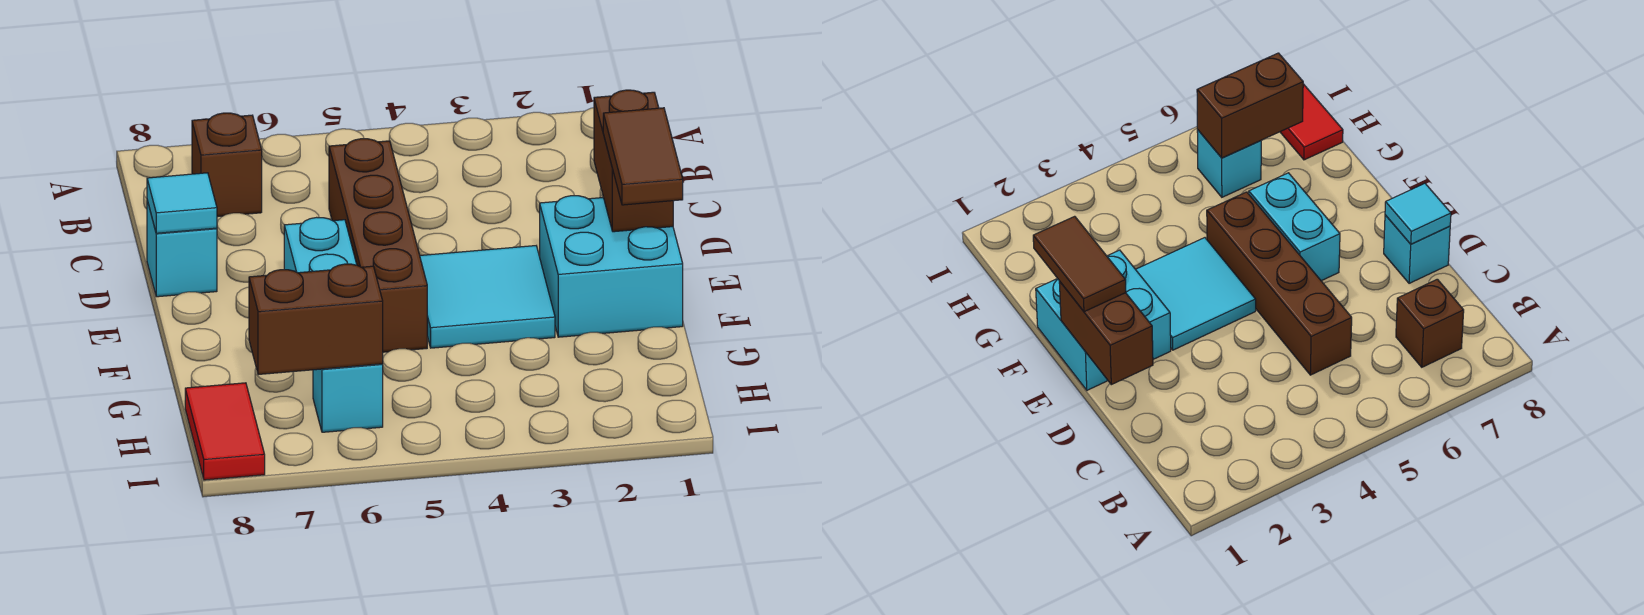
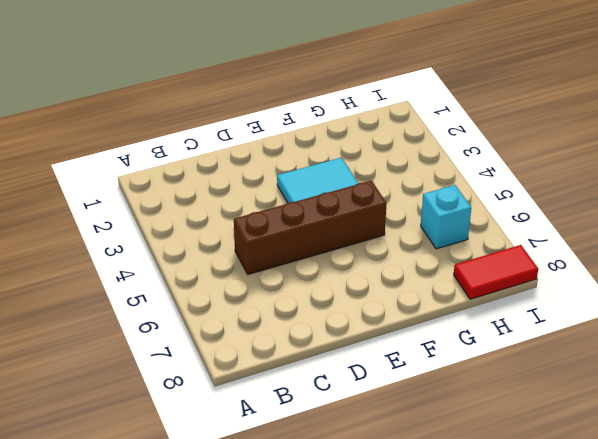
none -> brown 1x1 brick [192,113,262,217]
none -> cyan 1x1 brick [147,200,217,297]
none -> cyan 2x2 brick [540,196,683,337]

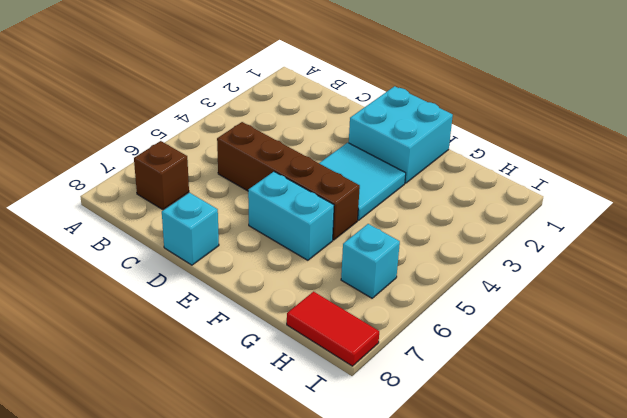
none -> brown 1x2 brick [594,90,673,232]
none -> cyan 1x1 tile [147,173,217,233]
none -> brown 1x2 brick [249,264,383,375]

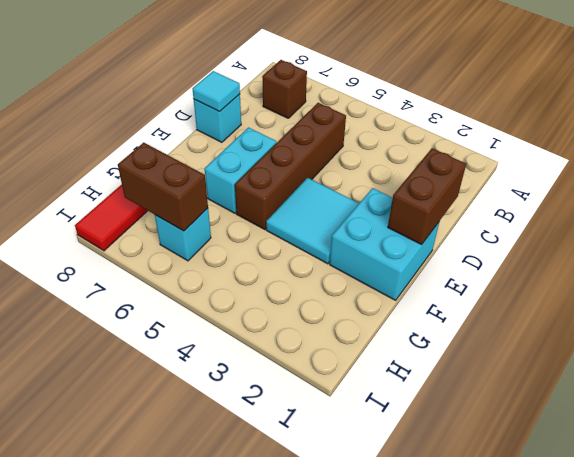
none -> brown 1x2 tile [603,108,683,205]

